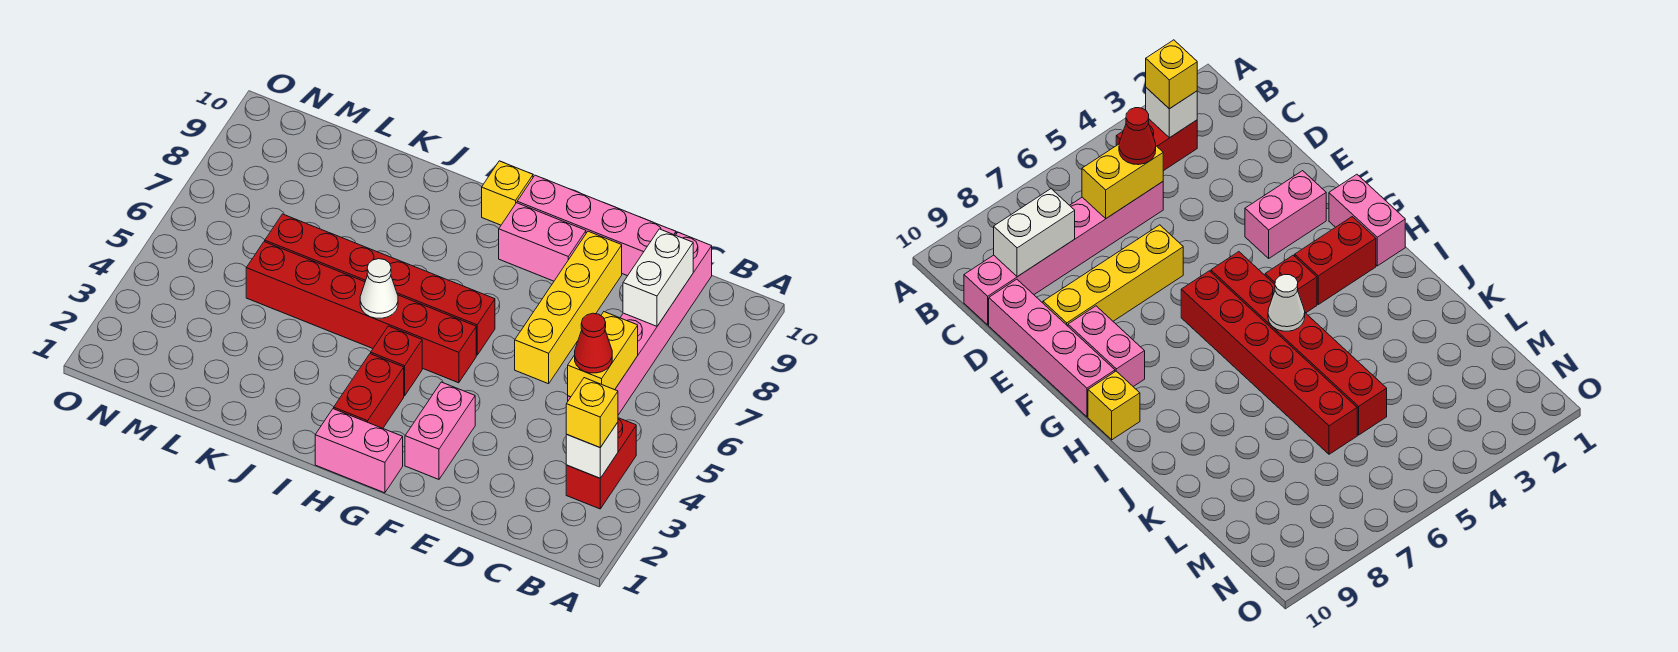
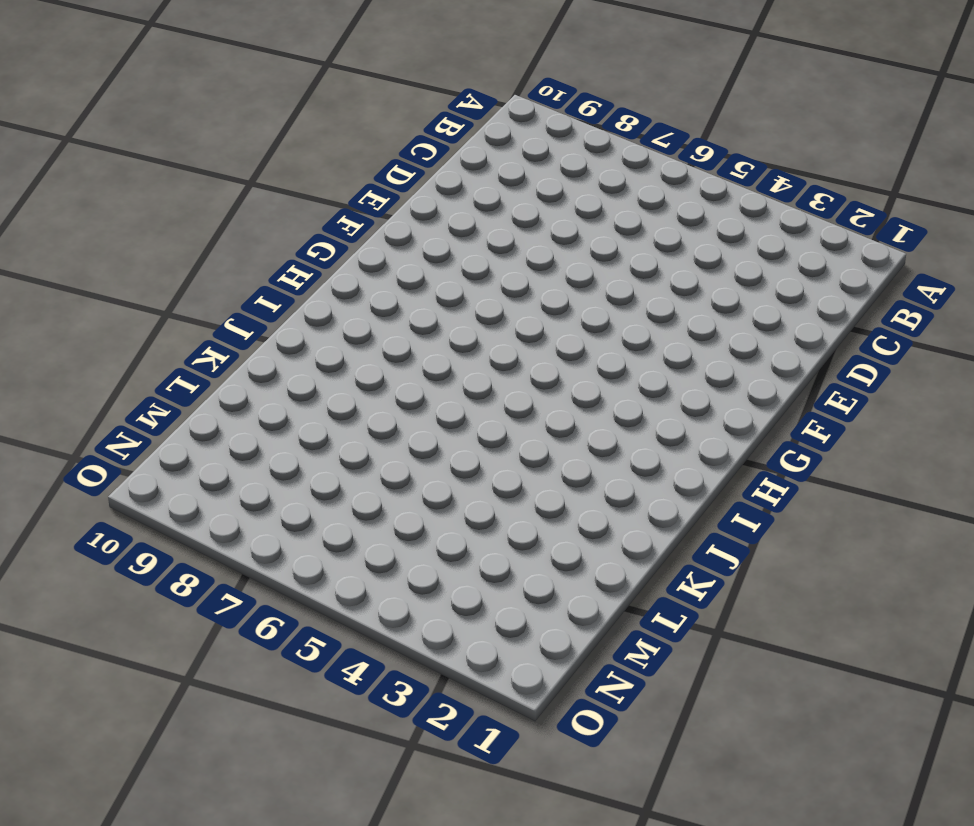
none -> red 1x2 brick [566,418,636,509]
none -> pink 1x6 brick [568,232,712,415]
none -> pink 1x4 brick [517,175,676,276]

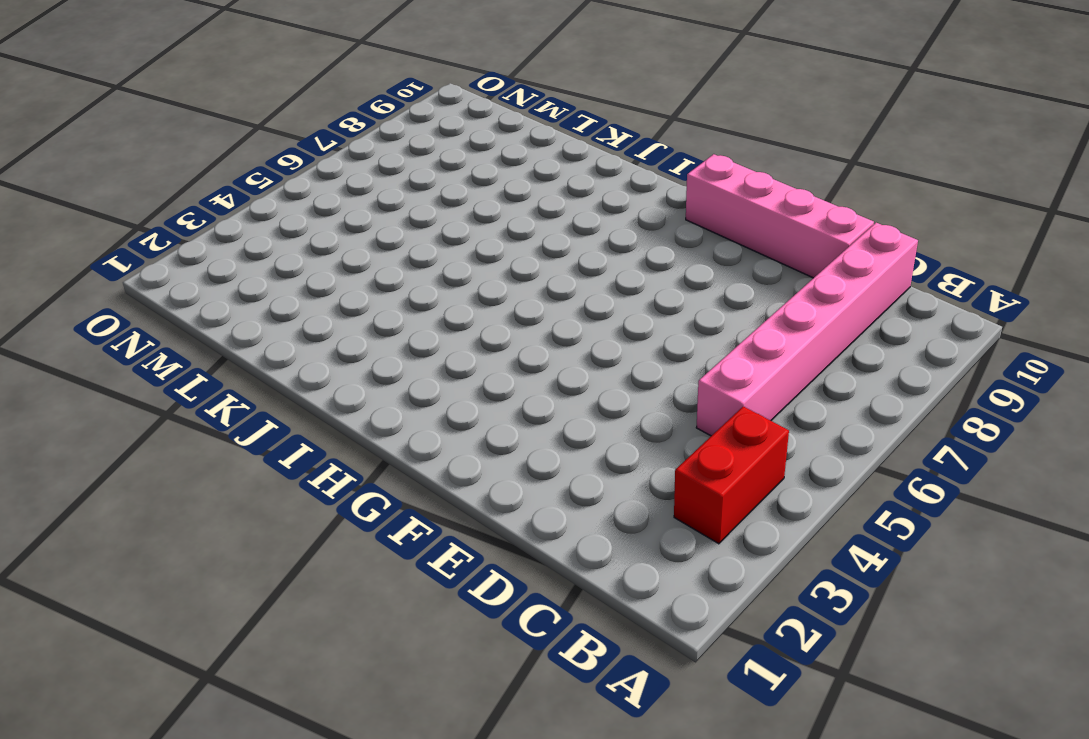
none -> yellow 1x4 brick [515,231,622,384]
none -> pink 1x2 brick [405,382,475,479]
none -> pink 1x2 brick [499,203,586,281]

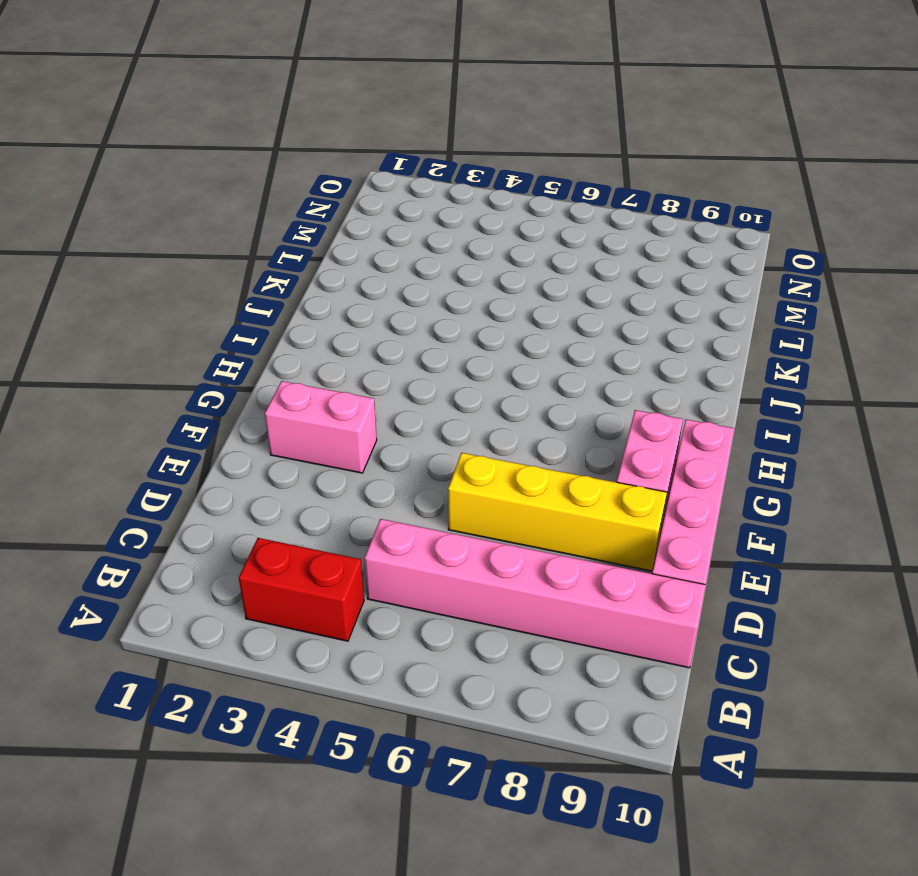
none -> pink 1x2 brick [315,409,403,493]
none -> red 1x6 brick [246,242,476,383]
none -> red 1x6 brick [265,214,495,355]

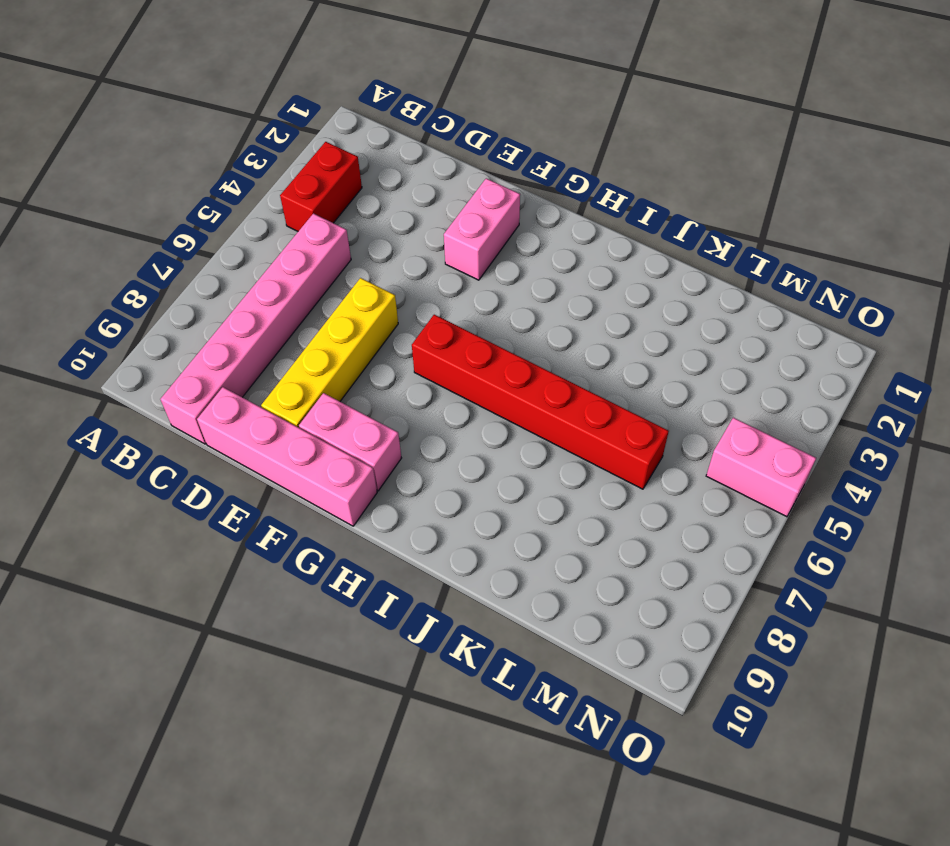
pink 1x2 brick [706,418,816,517] -> pink 1x2 brick moved to [315,409,403,493]
none -> red 1x6 brick [246,242,476,383]
none -> red 1x2 brick [334,354,404,428]
none -> red 1x1 brick [371,326,422,396]

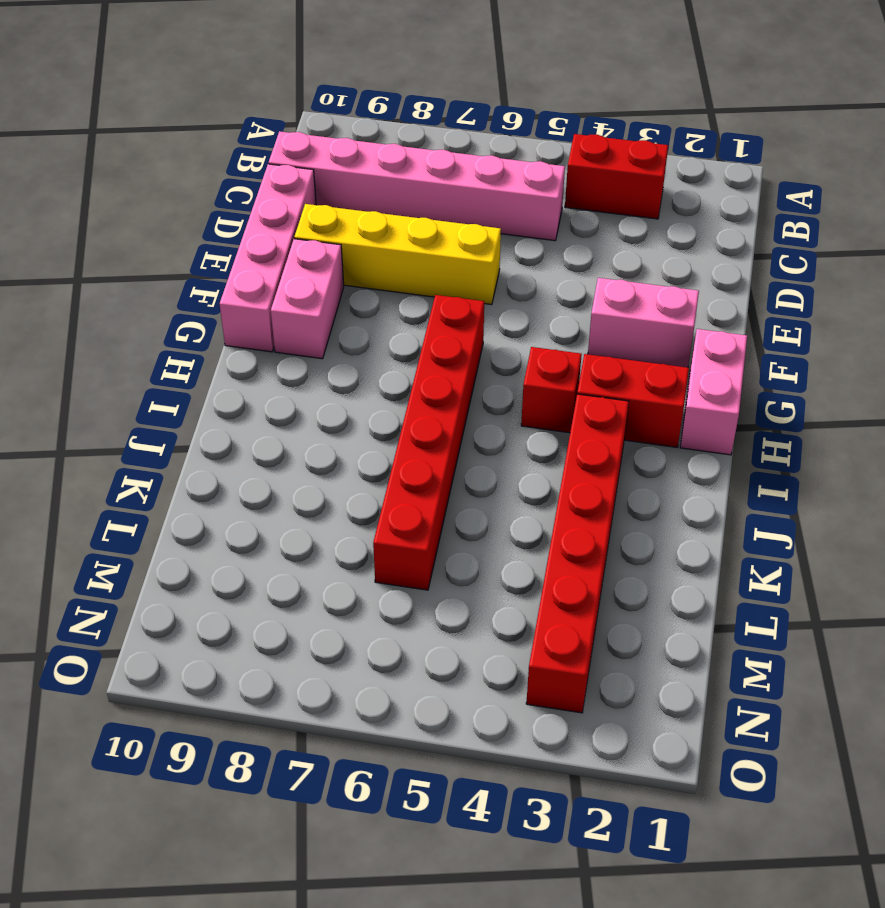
red 1x6 brick [526,394,629,713] -> red 1x6 brick moved to [246,242,476,383]
none -> yellow 1x1 brick [482,161,533,225]
none -> white 1x1 brick [566,422,618,478]
none -> yellow 1x2 brick [568,312,638,397]

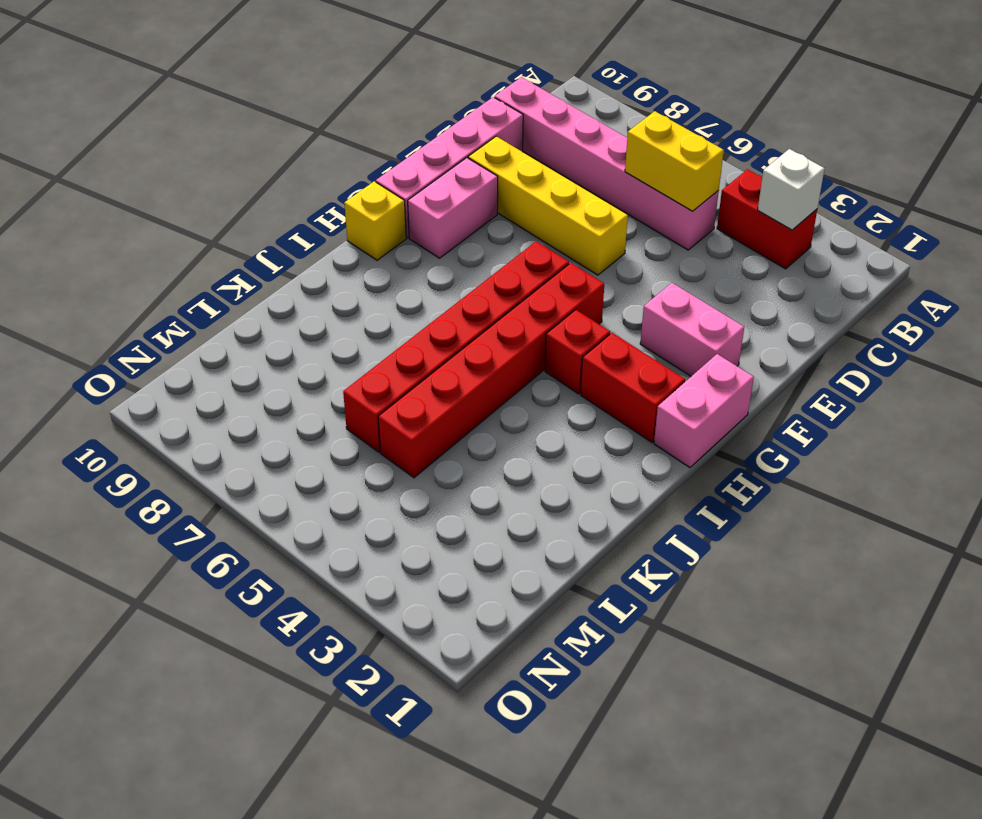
none -> white 1x2 brick [623,229,693,326]
none -> white 1x1 cone [360,259,398,318]
none -> yellow 1x1 brick [566,378,618,447]

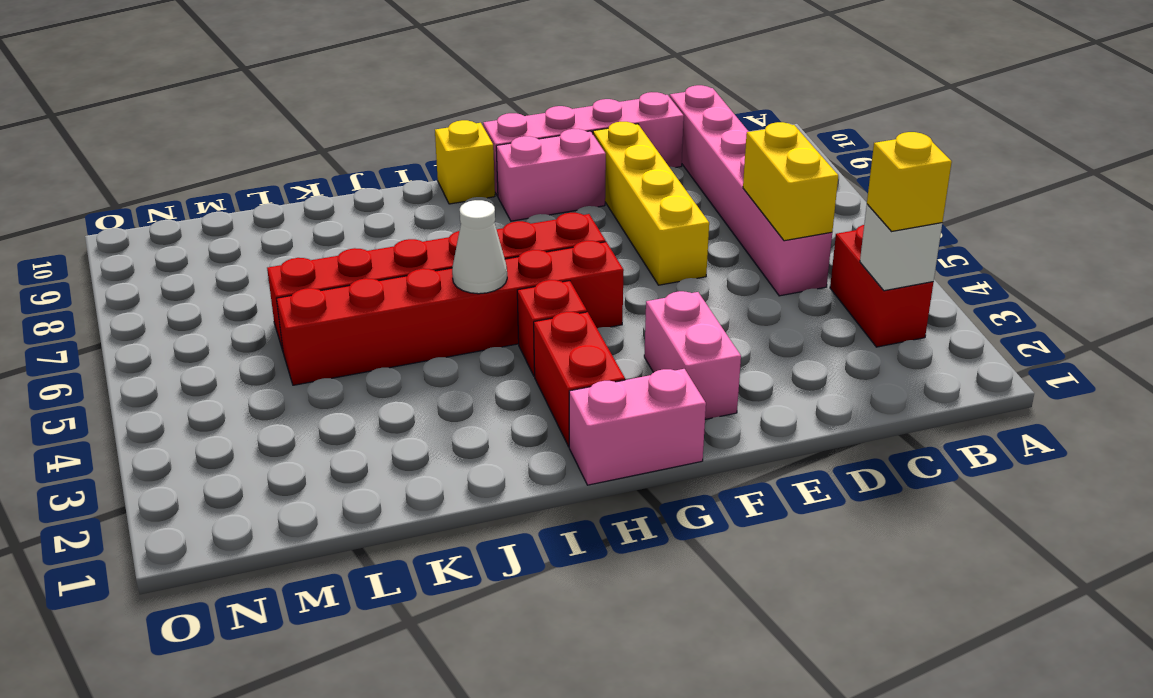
none -> white 1x2 brick [623,229,693,326]
none -> red 1x1 cone [575,313,612,373]

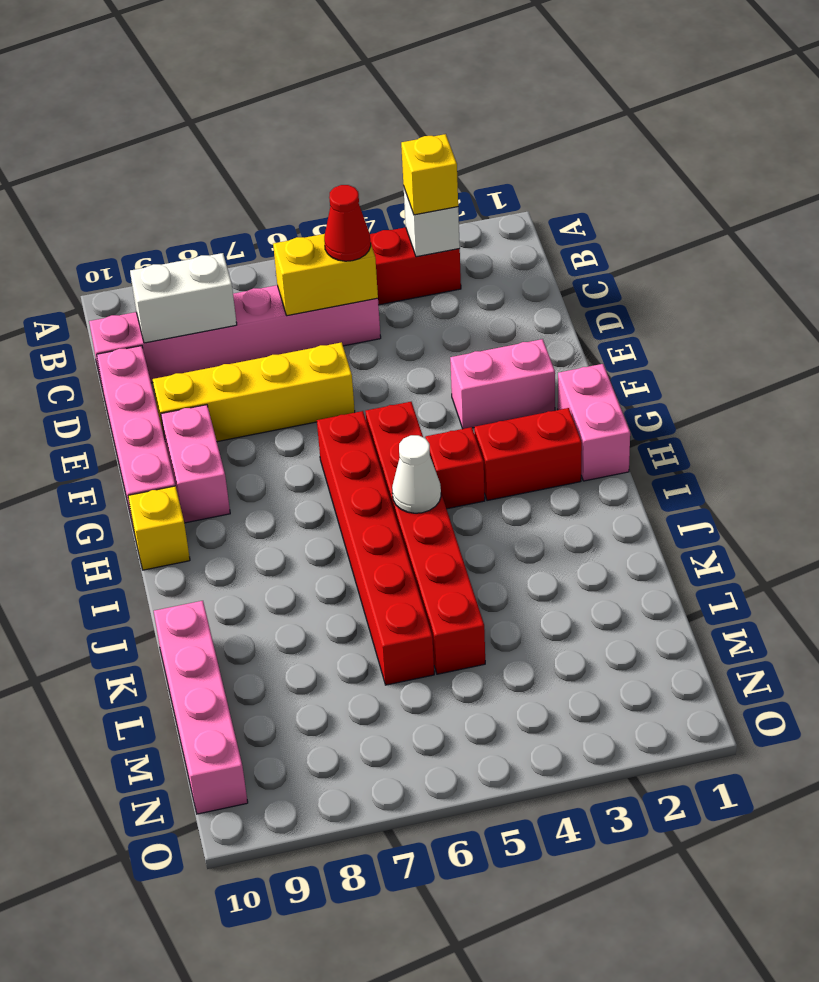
pink 1x4 brick [154,601,248,814] -> none

